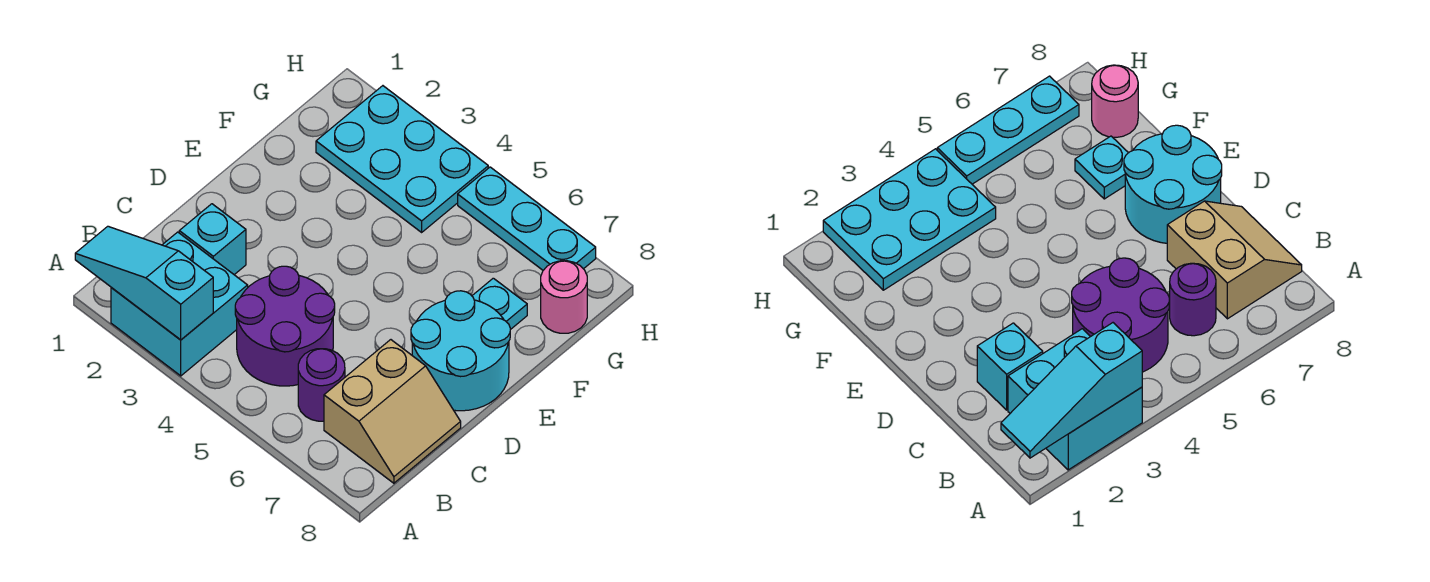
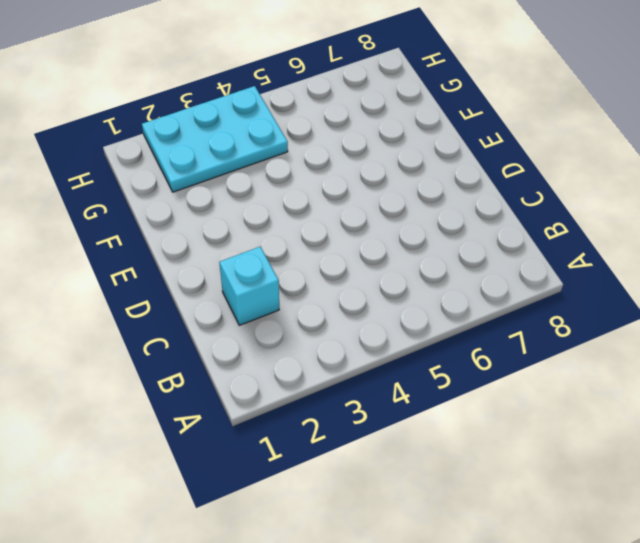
none -> cyan 2x2 brick [111,232,248,376]
none -> purple 2x2 round brick [235,266,335,386]

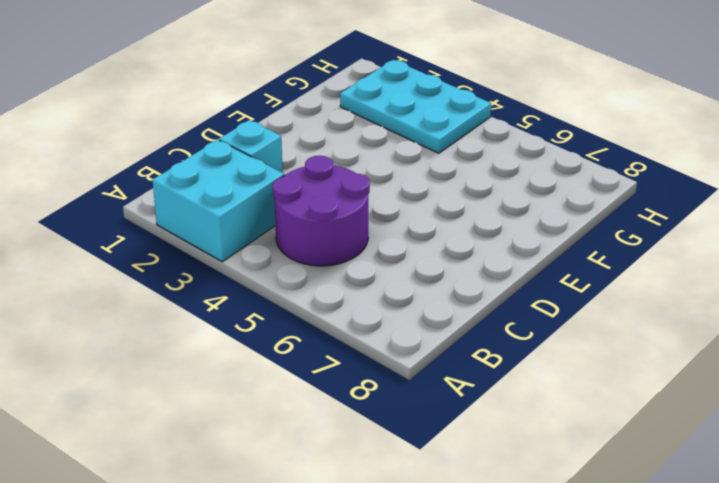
none -> purple 1x1 round brick [298,349,345,421]
none -> tan 2x2 slope [324,340,461,483]

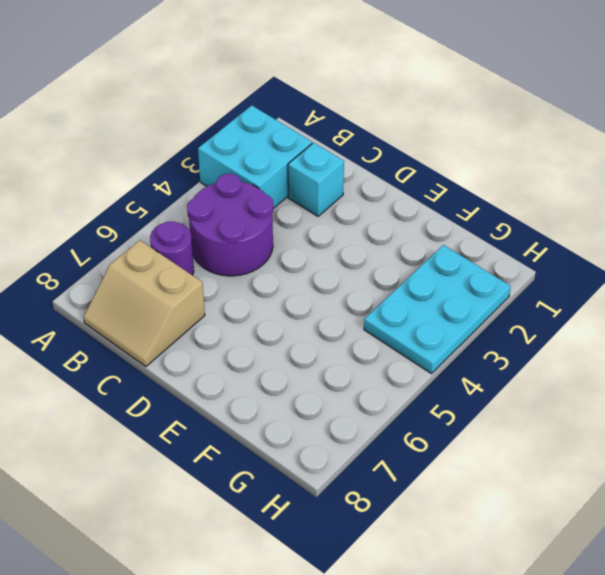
none -> cyan 2x2 round brick [411,291,510,411]
none -> cyan 1x1 plate [472,278,527,330]

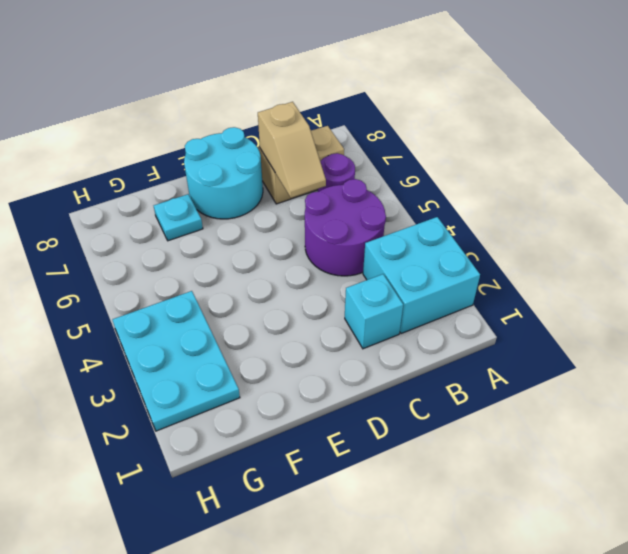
tan 1x2 slope [258,102,326,198] -> none
none -> pink 1x1 round brick [541,261,587,333]
none -> cyan 1x3 plate [458,167,596,270]

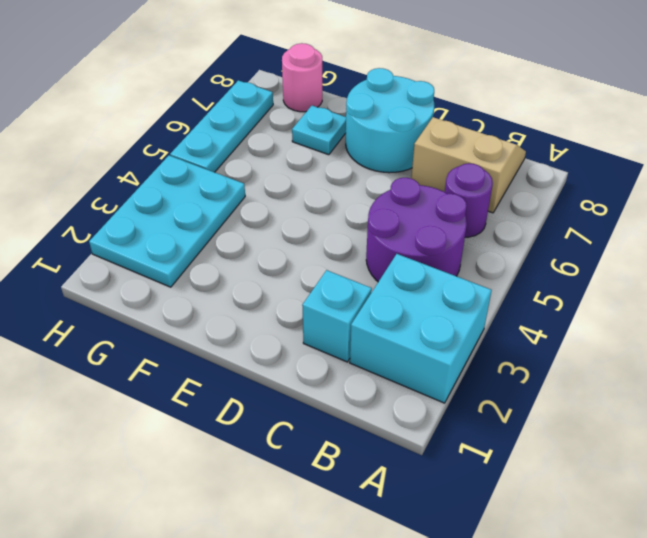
none -> cyan 1x3 slope [75,226,213,340]

